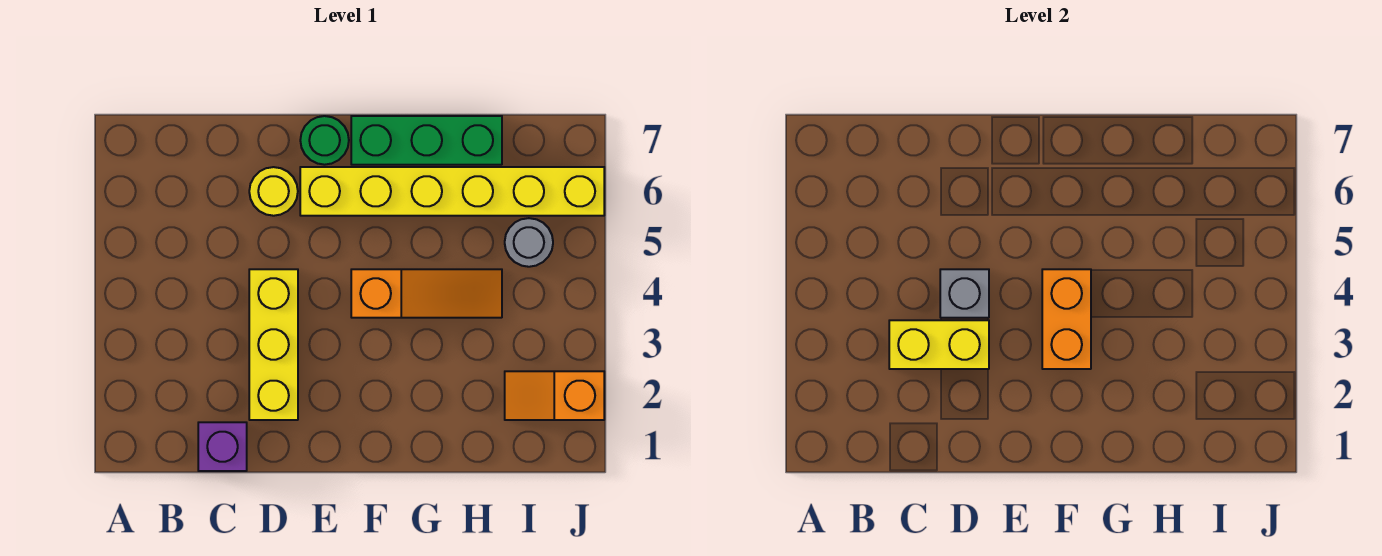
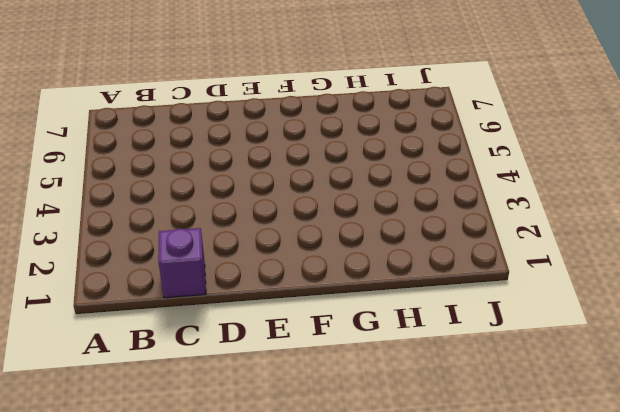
none -> yellow 1x3 brick [249,269,298,420]
none -> yellow 1x1 round brick [249,167,298,216]
none -> yellow 1x6 brick [300,167,604,216]

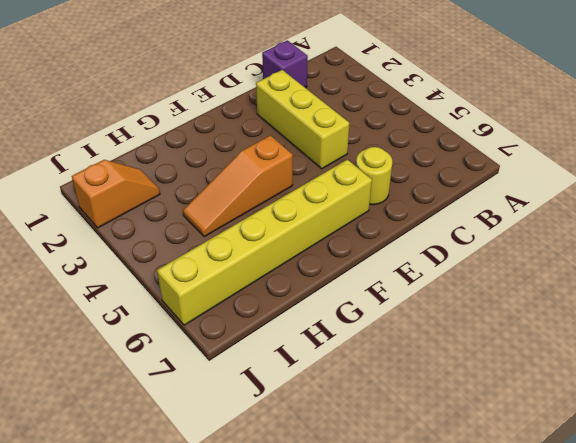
none -> green 1x1 round brick [300,116,349,165]
none -> green 1x3 brick [351,116,502,165]
none -> grey 1x1 round brick [505,218,553,267]

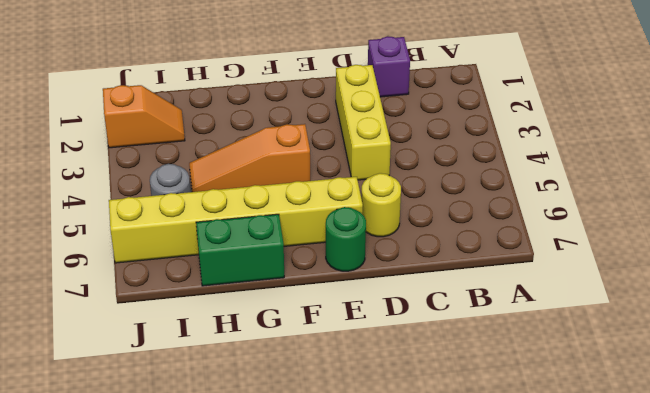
green 1x2 brick [196,214,284,286] -> green 1x3 brick [351,116,502,165]
none -> yellow 1x2 brick [889,320,989,369]
none -> grey 1x1 brick [940,269,989,318]
none -> orange 1x2 brick [1042,269,1091,369]

